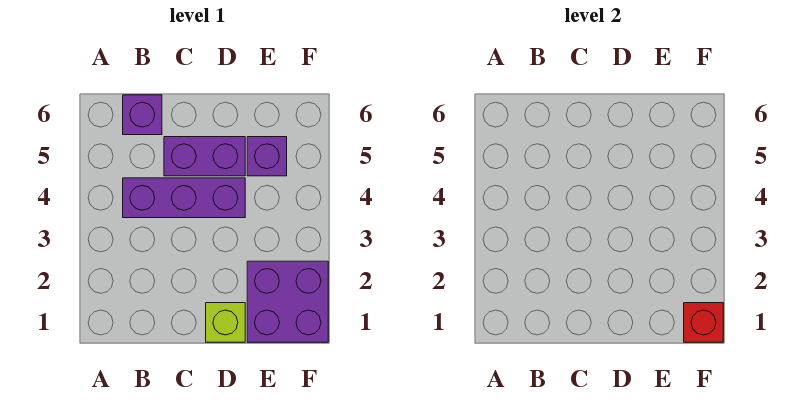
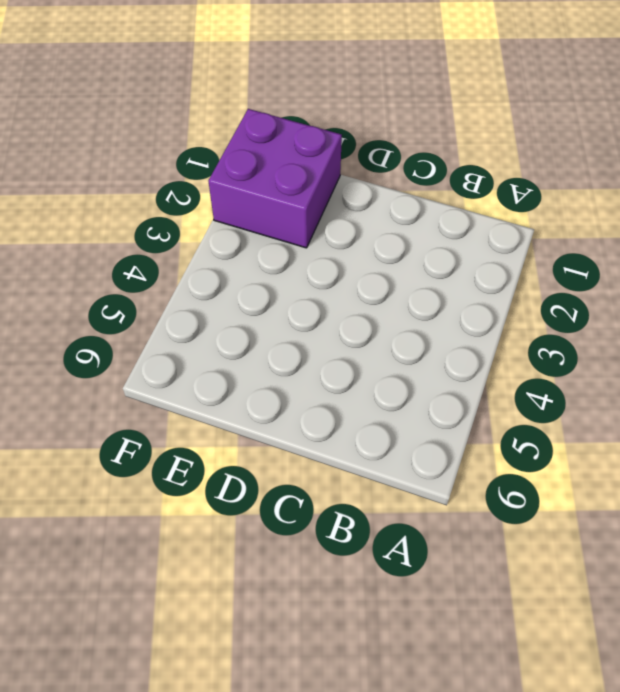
none -> purple 1x3 brick [123,178,245,218]
none -> purple 1x1 brick [123,95,162,135]

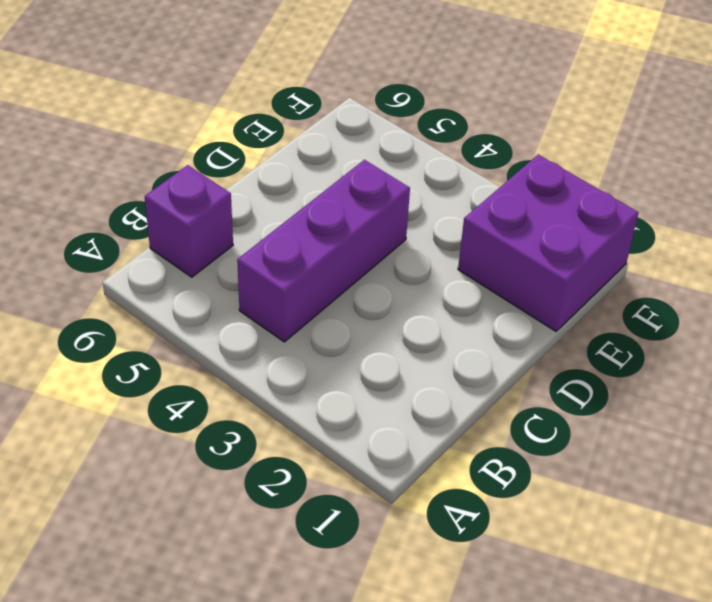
none -> purple 1x2 brick [164,137,245,176]
none -> lime 1x1 brick [206,303,245,342]

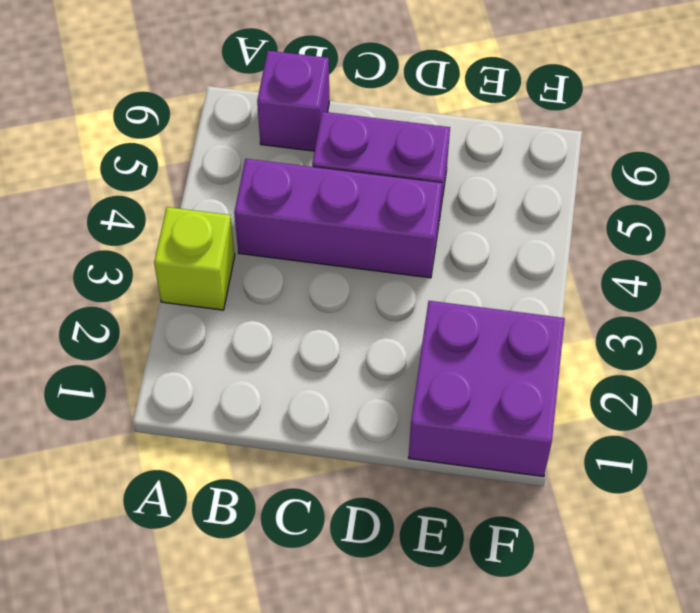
lime 1x1 brick [154,207,235,310] -> lime 1x1 brick moved to [206,303,245,342]
none -> purple 1x1 brick [247,137,287,176]
none -> red 1x1 brick [684,303,723,342]

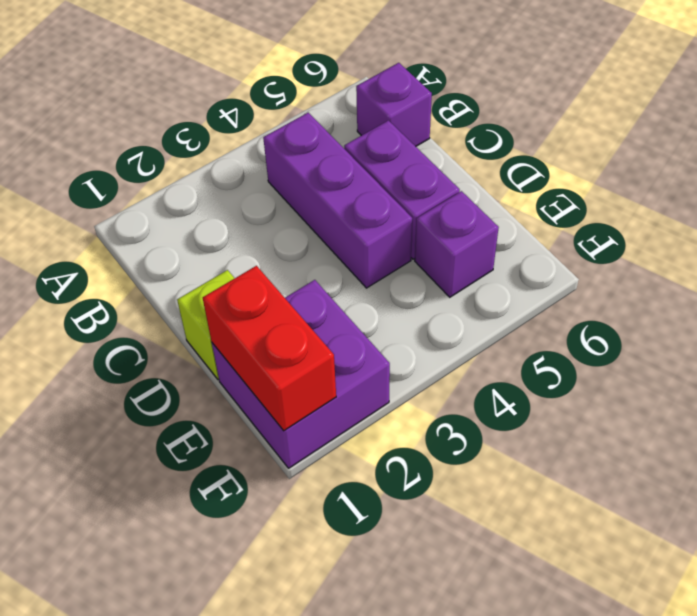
red 1x2 brick [203,266,336,431] -> red 1x1 brick [684,303,723,342]

